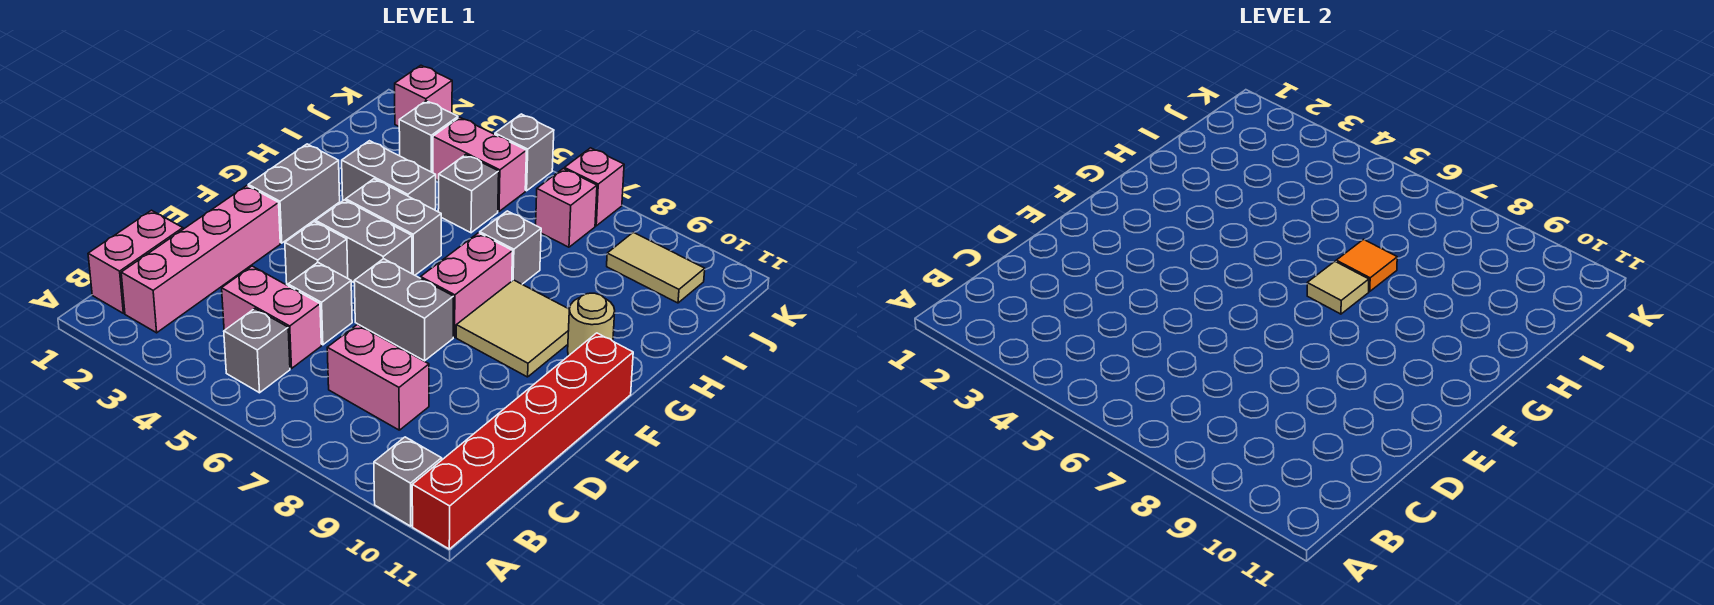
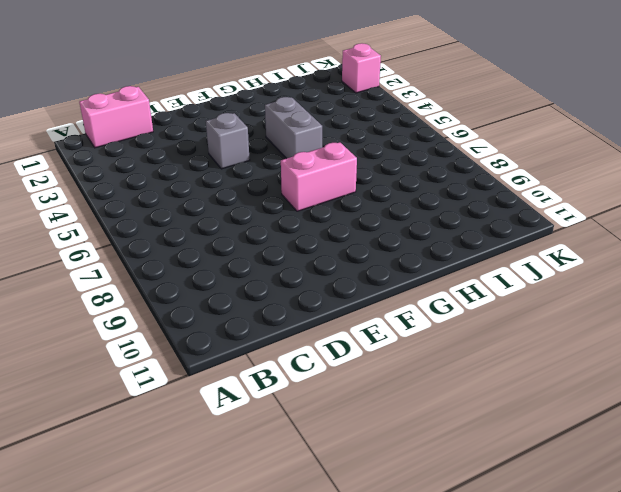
none -> grey 1x1 brick [374,437,442,526]
none -> red 1x6 brick [412,333,633,549]
none -> pink 1x4 brick [121,186,280,333]

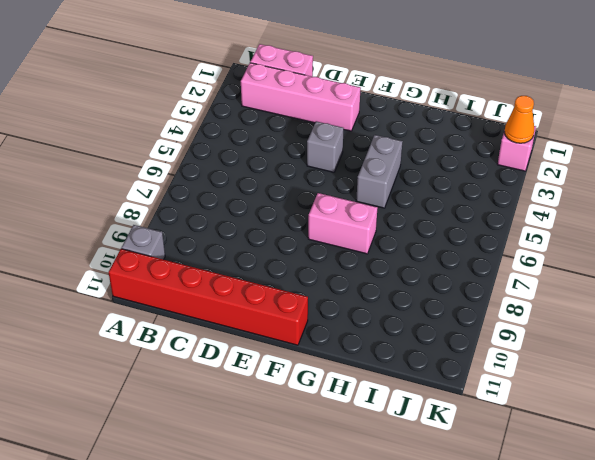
orange 1x1 cone [504,96,534,143] -> none
none -> grey 1x1 brick [224,309,290,393]
none -> pink 1x2 brick [222,266,321,368]
none -> pink 1x2 brick [327,325,429,430]

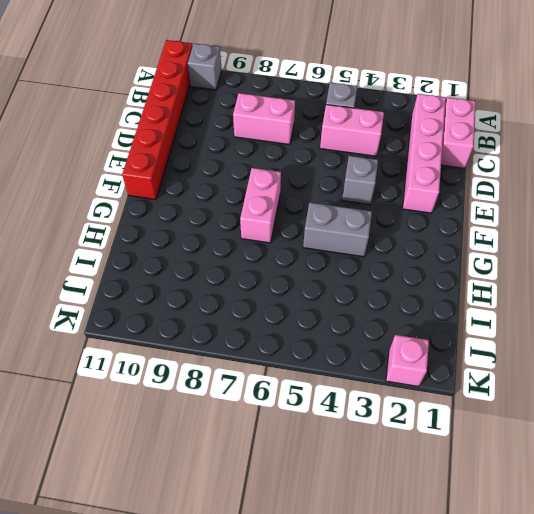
none -> grey 1x1 brick [288,263,352,345]
none -> grey 1x2 brick [354,259,453,361]
none -> grey 1x2 brick [248,144,340,243]

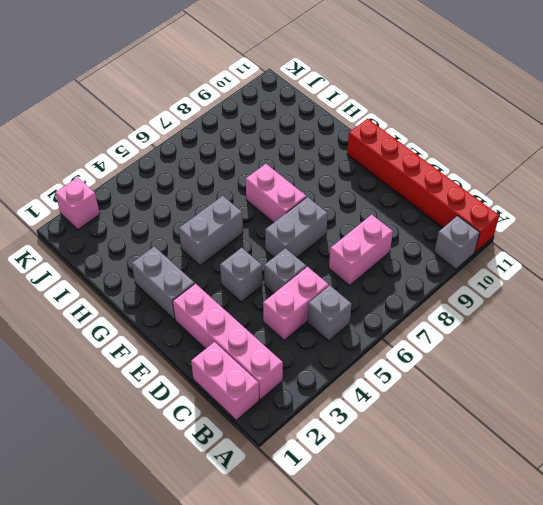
none -> grey 1x2 brick [316,200,412,282]
none -> tan 2x2 tile [456,280,569,377]
none -> tan 1x1 round brick [568,293,615,356]

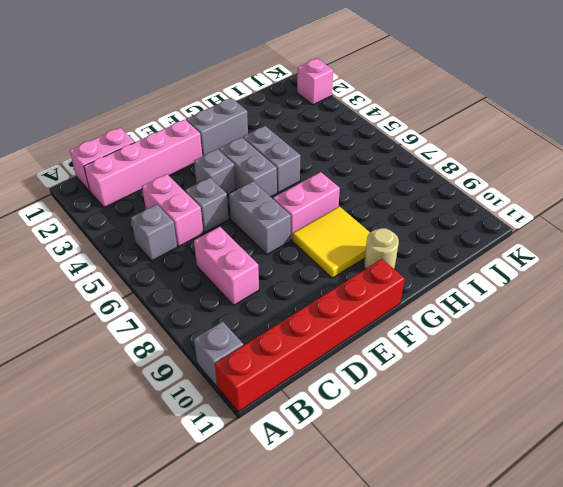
yellow 2x2 tile [293,207,370,278] -> tan 2x2 tile [456,280,569,377]
none -> grey 1x2 brick [342,141,436,210]
none -> grey 1x1 brick [480,211,541,284]
none -> grey 1x1 brick [438,155,499,233]

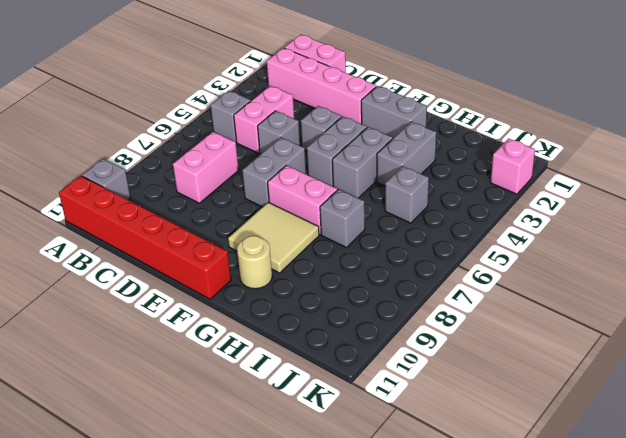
none -> grey 1x1 brick [399,101,458,173]
none -> pink 1x2 brick [433,117,526,211]
none -> pink 1x1 brick [536,169,597,247]

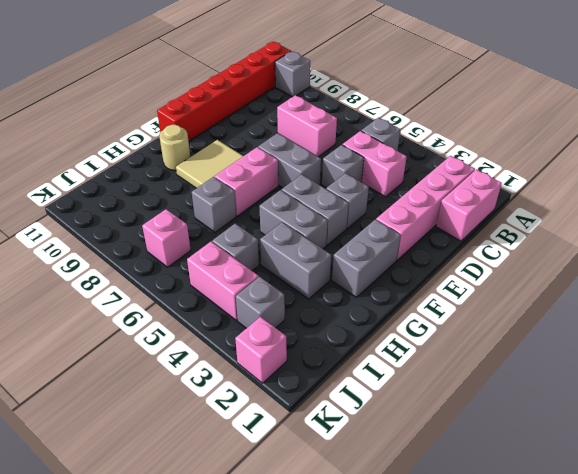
none -> tan 1x2 tile [607,232,705,303]
none -> grey 1x1 brick [495,114,554,191]
none -> pink 1x1 brick [564,148,624,226]

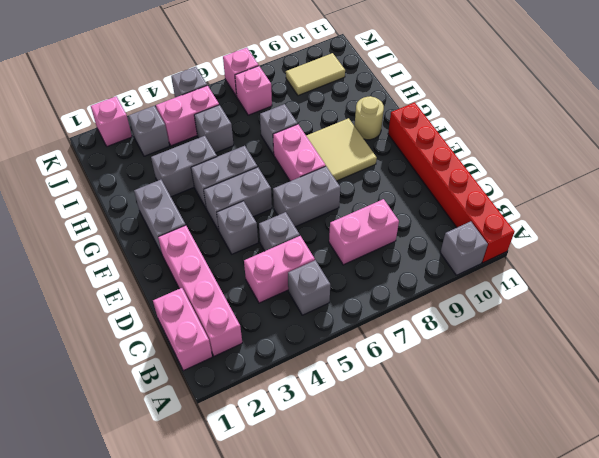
none -> tan 1x1 tile [1307,262,1369,314]
none -> orange 1x1 tile [1336,239,1397,291]

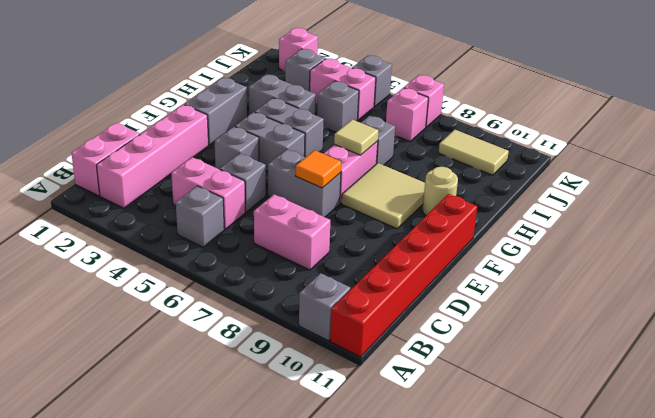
orange 1x1 tile [296,150,341,188] -> orange 1x1 tile moved to [1336,239,1397,291]

